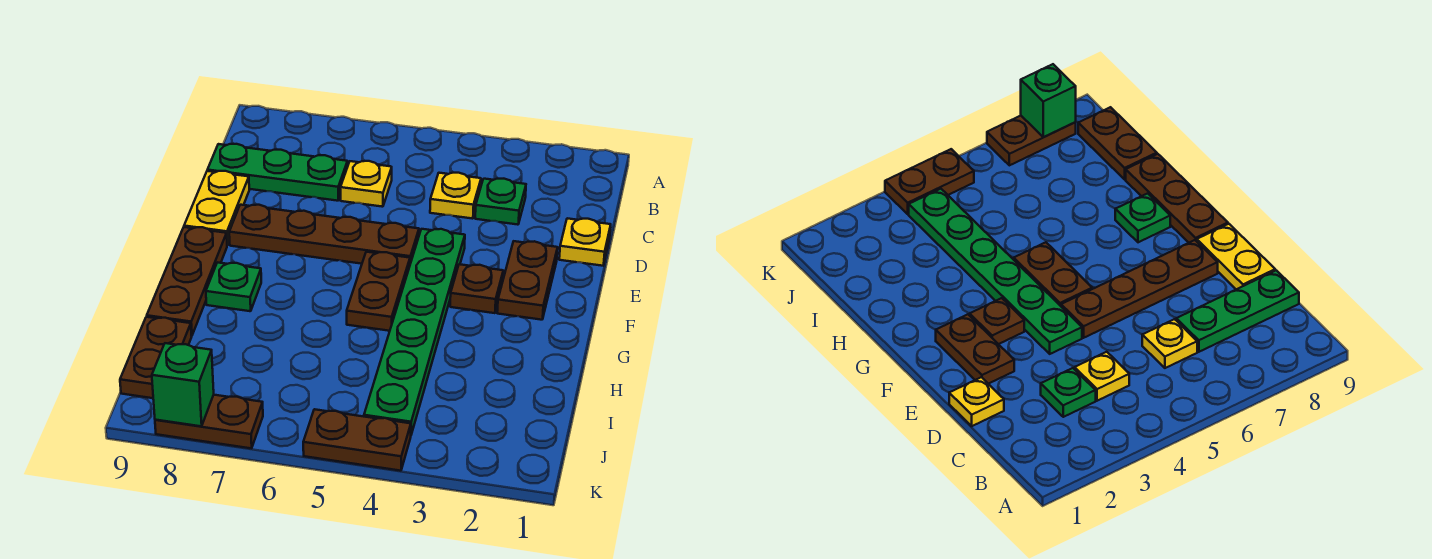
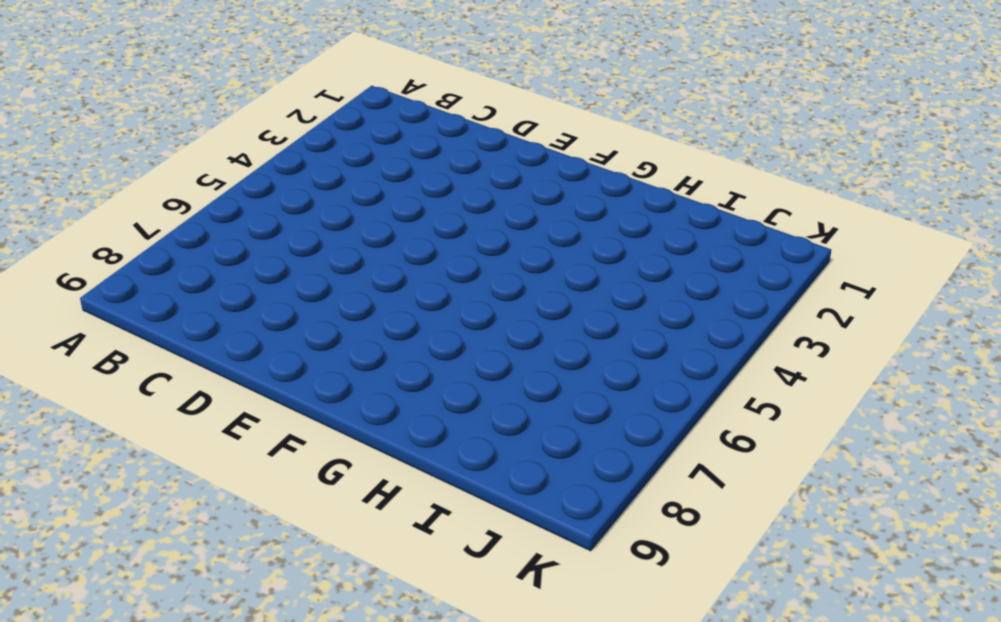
none -> green 1x1 plate [475,179,526,225]
none -> yellow 1x1 plate [430,173,481,219]
none -> yellow 1x1 plate [340,161,392,207]

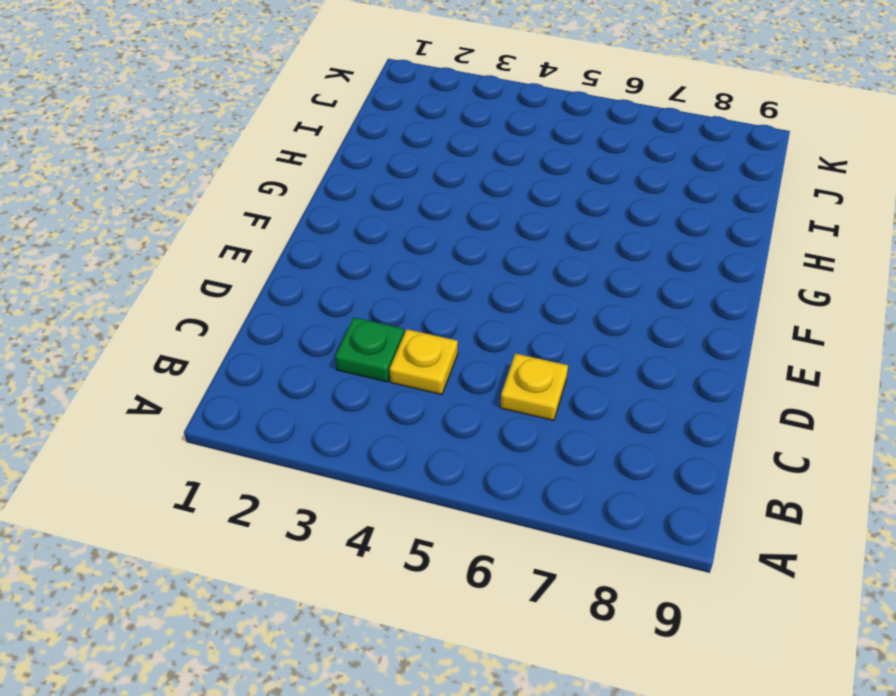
none -> green 1x3 plate [207,144,348,201]
none -> yellow 1x1 plate [559,218,611,266]
none -> yellow 1x2 plate [184,171,249,245]

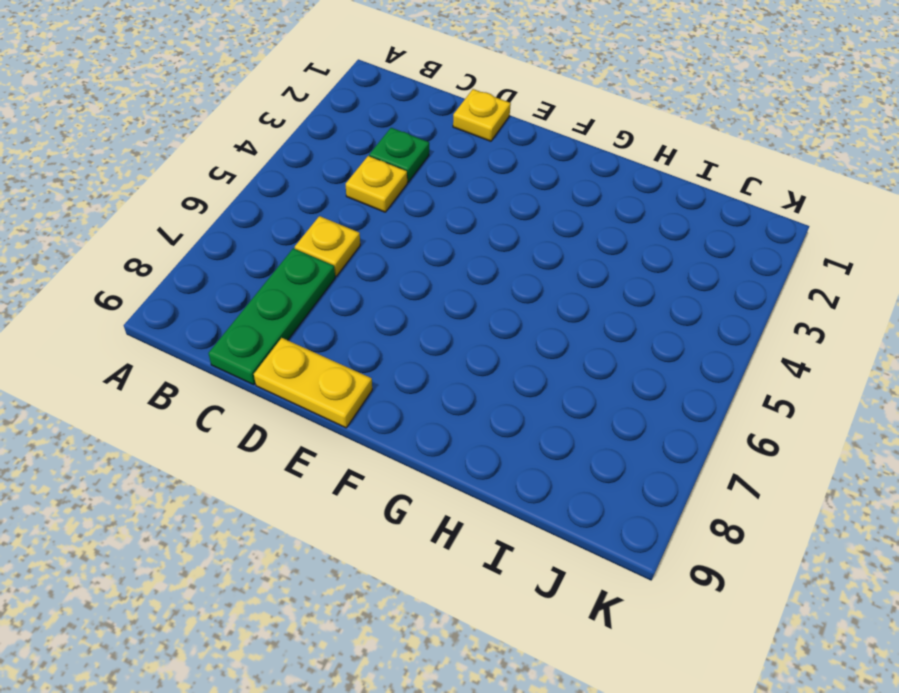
none -> brown 1x2 plate [497,241,558,320]
none -> green 1x6 plate [364,229,465,435]
none -> brown 1x4 plate [229,205,419,264]

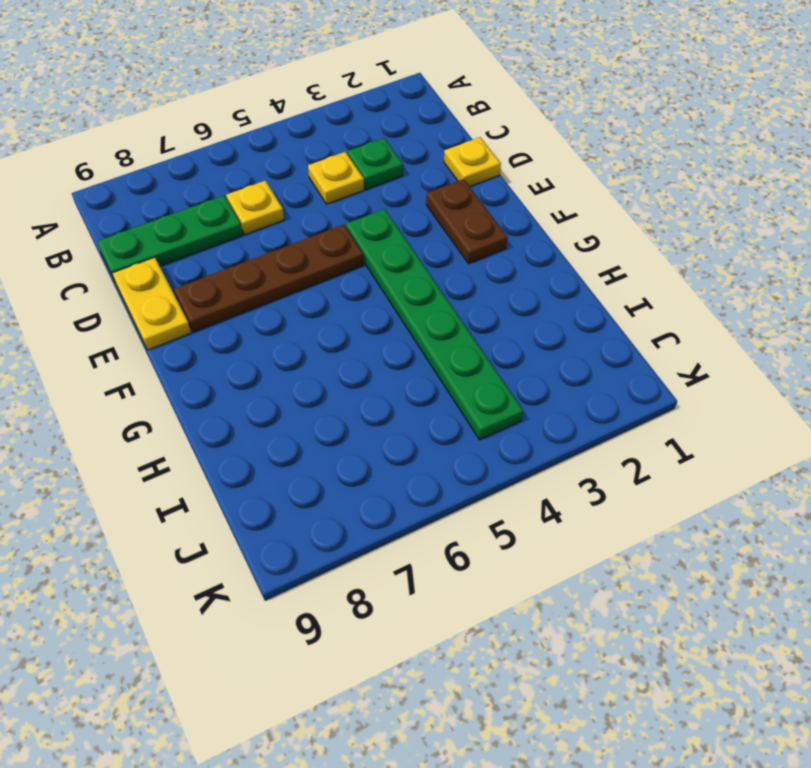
none -> brown 1x1 plate [450,264,503,313]
none -> brown 1x2 plate [347,252,410,331]
none -> brown 1x3 plate [147,227,227,336]

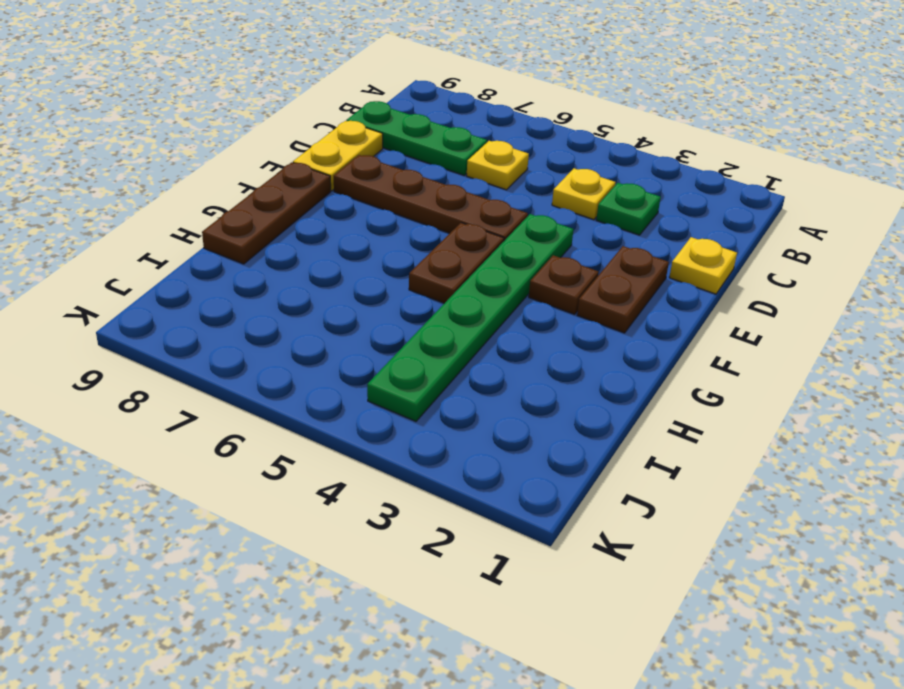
none -> green 1x1 plate [206,262,261,311]
none -> brown 1x2 plate [120,317,192,398]
none -> brown 1x2 plate [303,409,411,471]

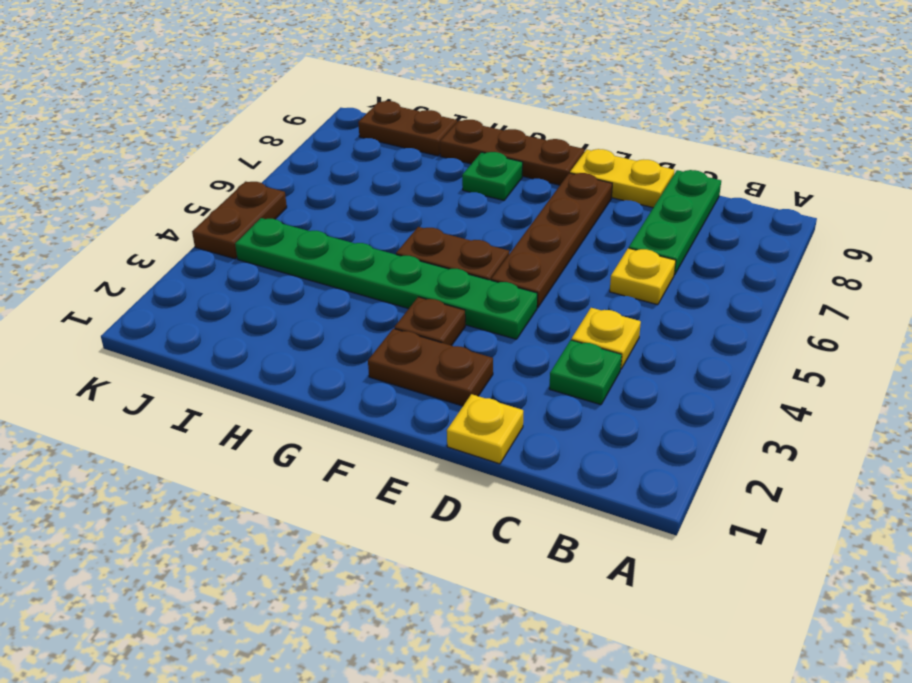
none -> brown 1x2 plate [155,395,263,448]
none -> green 1x1 brick [152,343,214,426]

